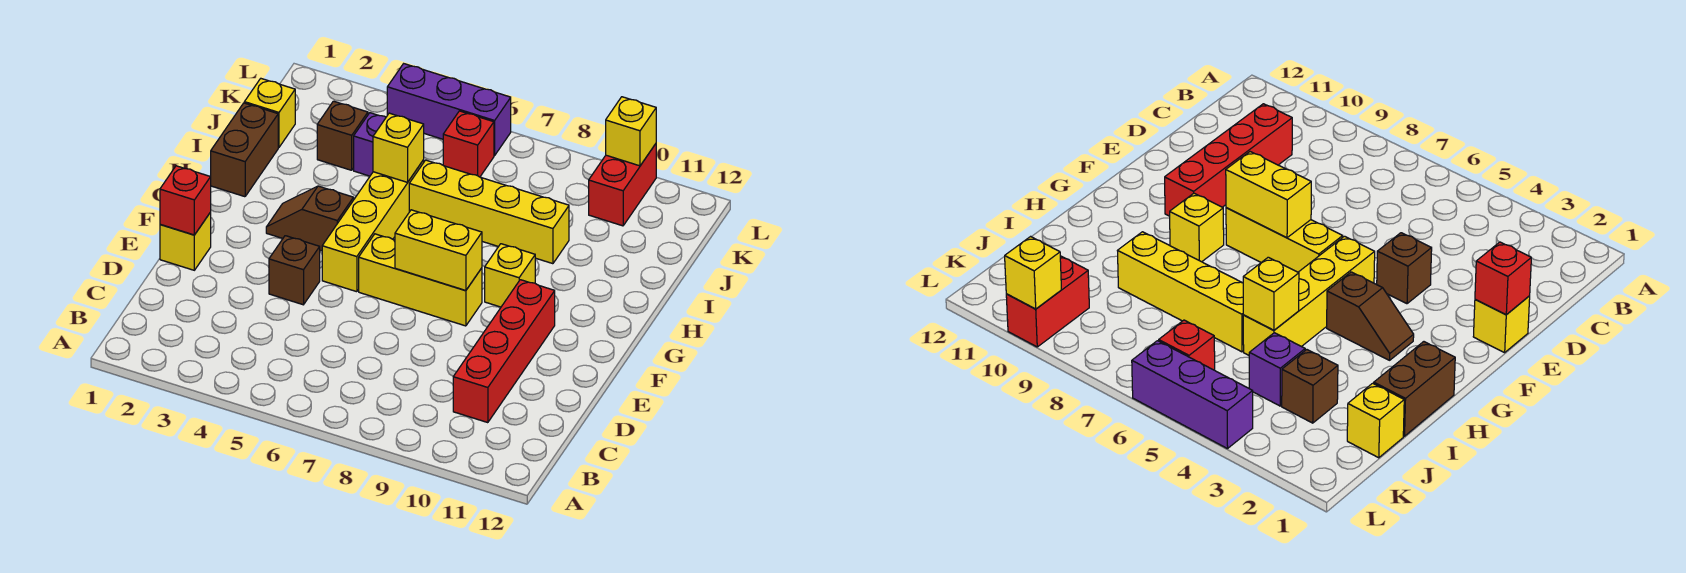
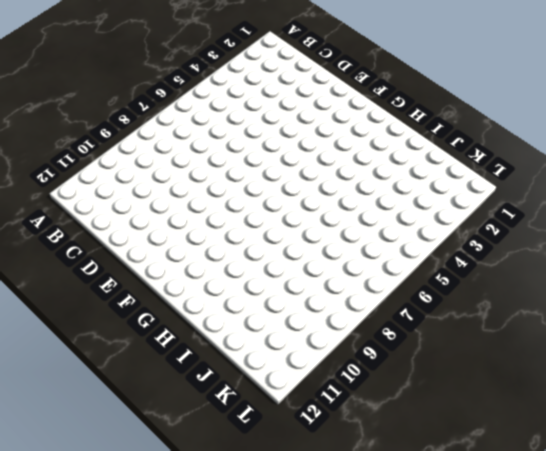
none -> red 1x4 brick [453,280,555,423]
none -> yellow 1x1 brick [160,212,211,270]
none -> brown 1x1 brick [269,236,320,305]

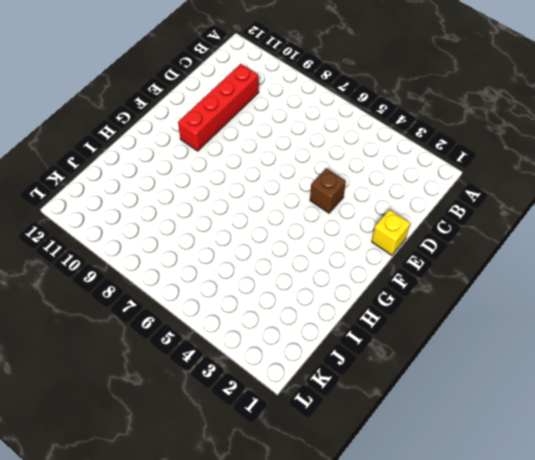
none -> yellow 1x4 brick [322,160,424,292]
none -> yellow 1x3 brick [359,234,482,326]
none -> brown 1x2 slope [266,186,354,251]

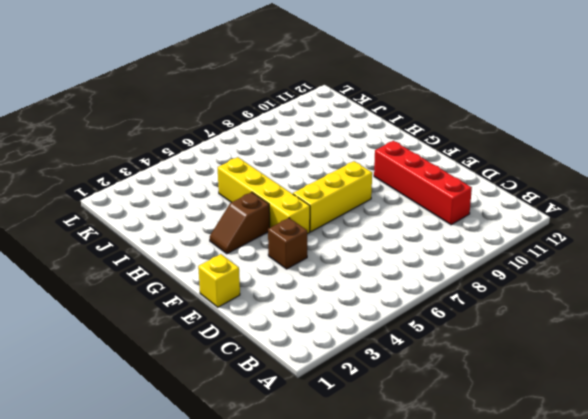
none -> yellow 1x1 brick [485,244,535,307]
none -> brown 1x2 brick [211,103,278,197]
none -> yellow 1x4 brick [409,160,569,264]

